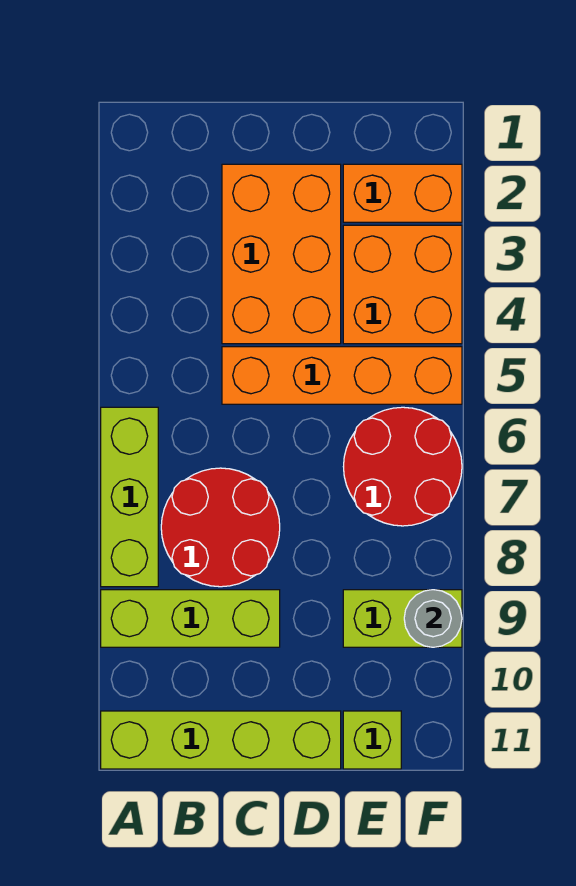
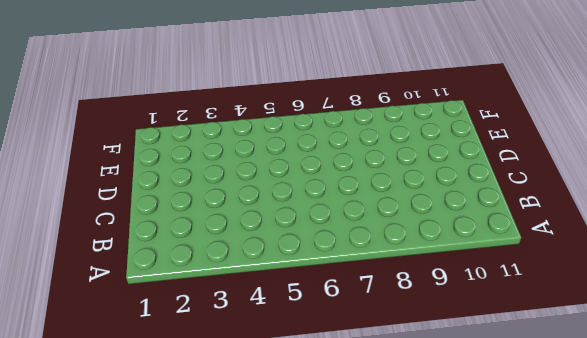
none -> lime 1x3 brick [101,407,158,587]
none -> lime 1x3 brick [101,590,280,647]
none -> lime 1x4 brick [101,711,341,769]

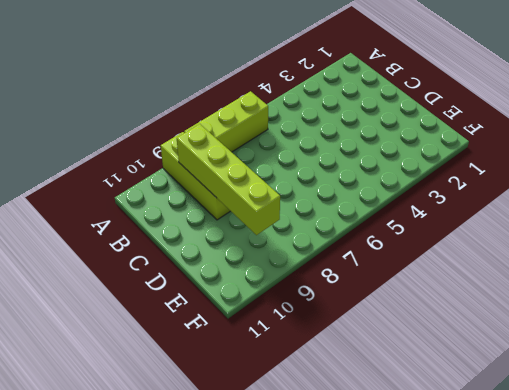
lime 1x4 brick [177,124,280,235] -> lime 1x4 brick moved to [101,711,341,769]
none -> red 2x2 round brick [161,468,280,587]
none -> orange 2x3 brick [222,164,341,344]
none -> orange 1x4 brick [222,347,462,404]

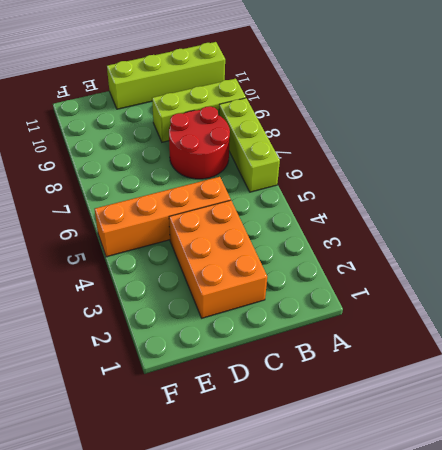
none -> orange 1x2 brick [343,164,462,222]
none -> orange 2x2 brick [343,225,462,344]
none -> red 2x2 round brick [343,407,462,526]

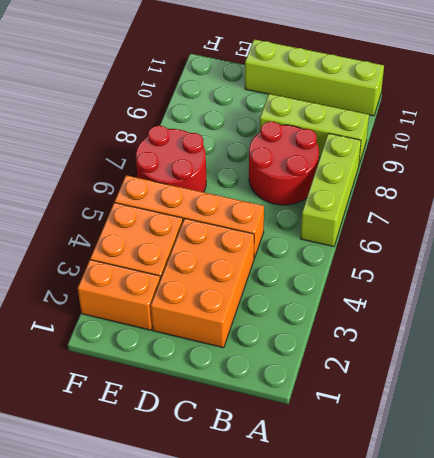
none -> lime 1x2 brick [343,590,462,647]
none -> lime 1x1 brick [343,711,401,769]
none -> grey 1x1 round brick [404,590,462,647]

